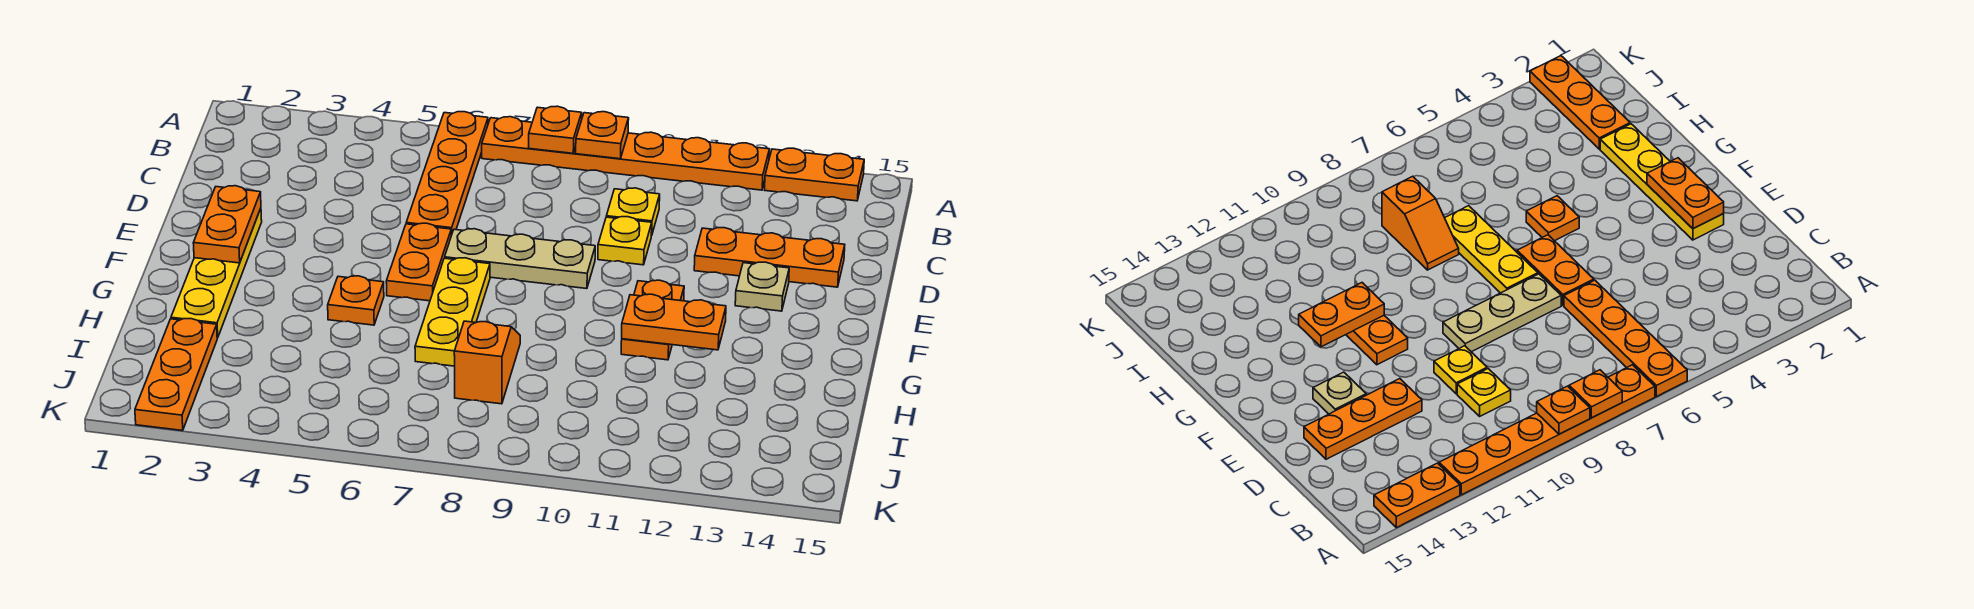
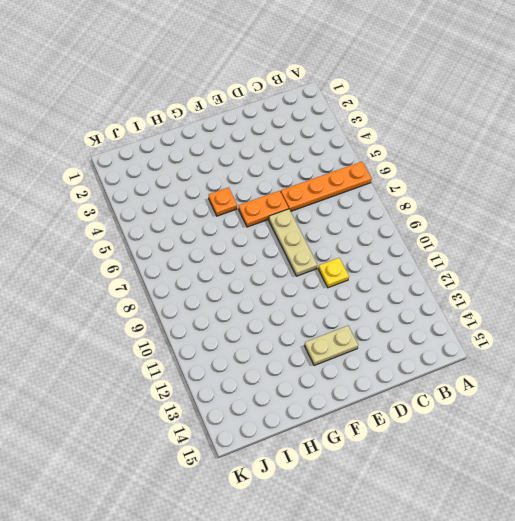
tan 1x2 plate [305,326,358,366] -> tan 1x1 plate [735,262,789,311]
none -> orange 1x6 plate [482,117,769,190]
none -> orange 1x2 plate [765,148,864,201]
none -> yellow 1x1 plate [606,188,660,236]

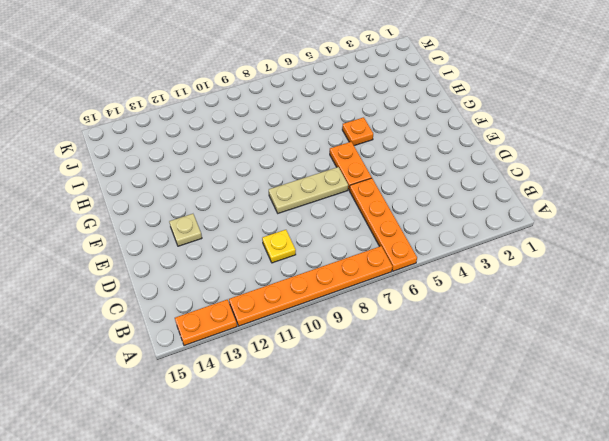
none -> yellow 1x1 plate [598,217,652,265]
none -> orange 1x3 plate [694,228,845,287]
none -> yellow 1x4 plate [171,208,262,338]

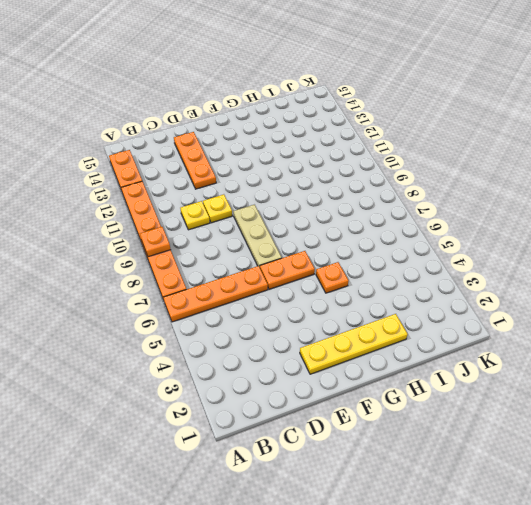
none -> tan 1x1 plate [735,262,789,311]
none -> yellow 1x3 plate [415,258,490,366]
none -> orange 1x2 plate [621,280,684,360]

